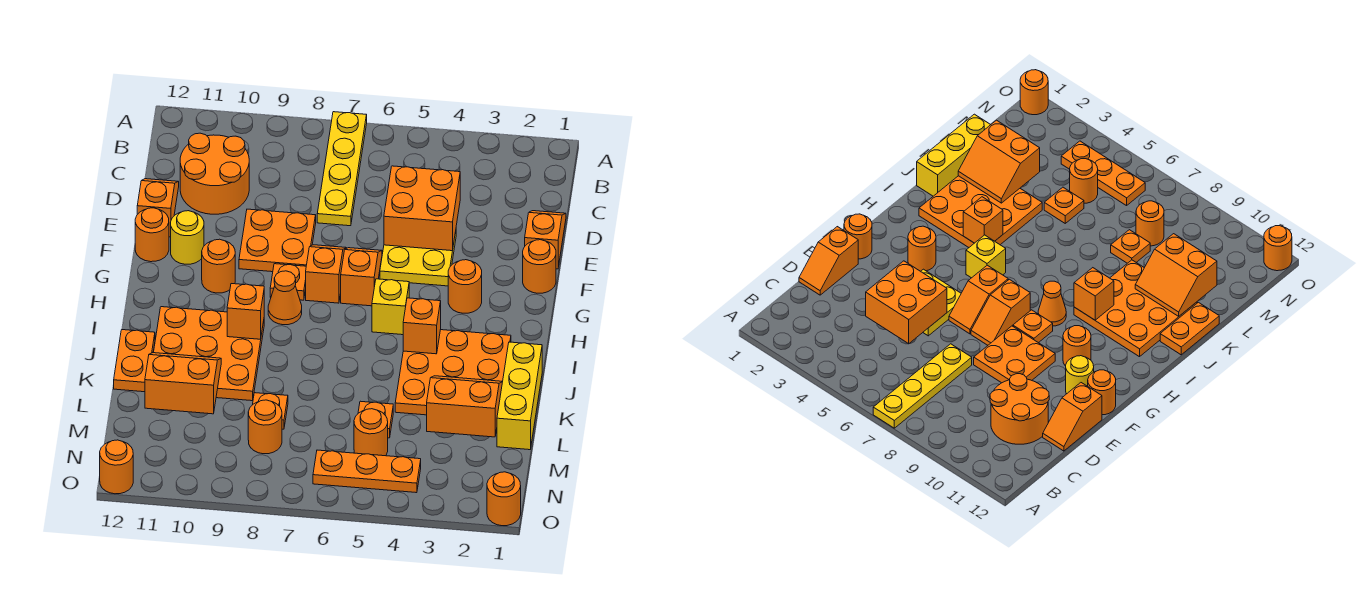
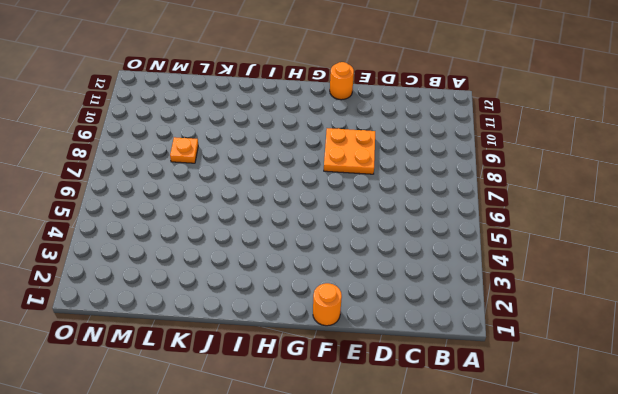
none -> yellow 1x4 plate [317,112,367,226]
none -> orange 2x2 round brick [180,133,249,214]
none -> orange 1x2 slope [525,211,566,269]
none -> orange 1x2 slope [137,179,179,237]

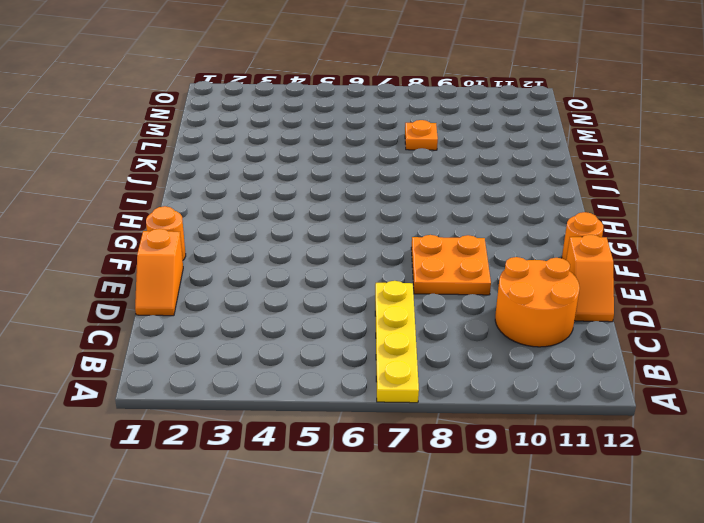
none -> yellow 2x2 plate [380,232,456,286]
none -> orange 1x2 slope [341,248,382,306]
none -> orange 1x2 slope [306,245,347,303]
none -> yellow 1x1 round brick [171,211,204,264]

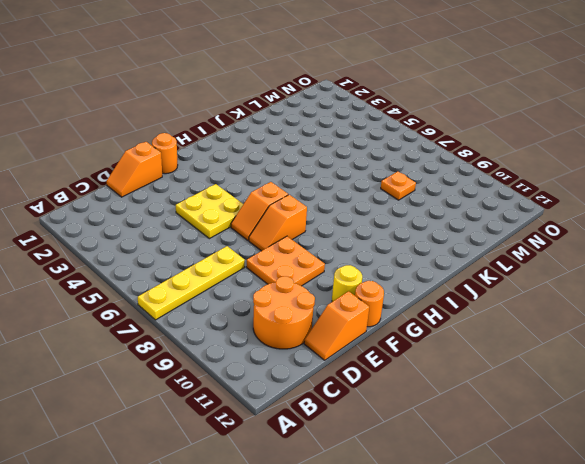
none -> orange 1x1 round brick [448,260,482,313]
none -> orange 1x1 plate [270,264,306,300]
none -> orange 1x1 round brick [202,239,235,293]
none -> yellow 1x1 brick [372,279,409,335]

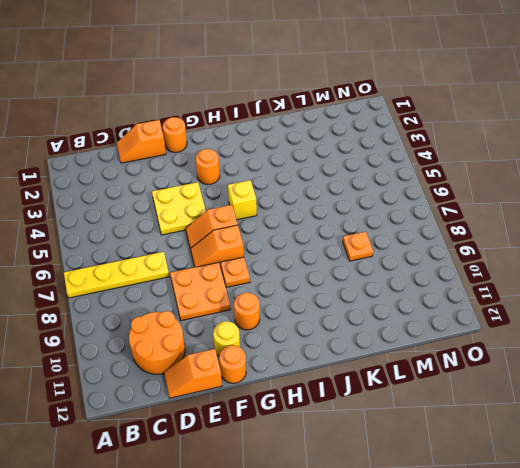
none -> orange 1x1 cone [268,271,302,325]
none -> orange 3x3 plate [395,330,511,415]
none -> orange 3x3 plate [154,307,264,401]
none -> yellow 1x3 brick [497,342,542,450]

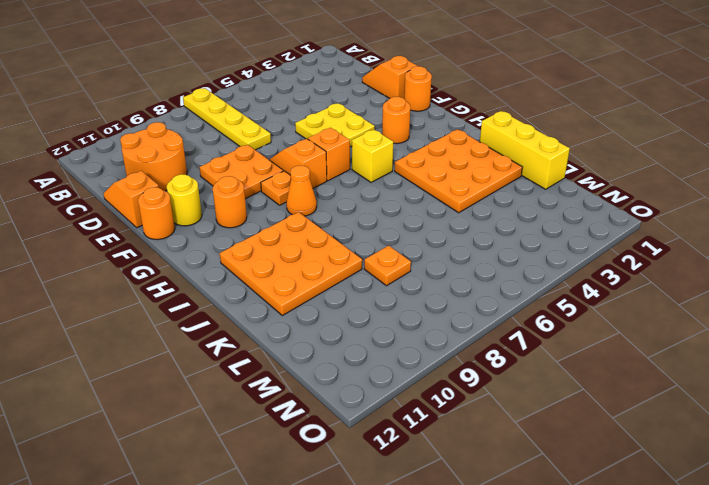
none -> orange 1x2 plate [114,330,155,392]
none -> orange 1x1 plate [358,401,393,438]
none -> orange 1x1 round brick [354,409,388,456]
none -> orange 1x1 round brick [248,400,282,454]

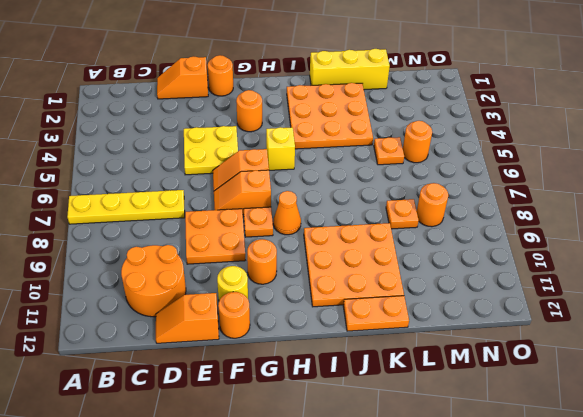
none -> orange 1x3 plate [313,450,421,493]
none -> orange 1x1 round brick [487,472,521,526]
none -> orange 1x1 round brick [100,440,133,494]
none -> orange 2x2 brick [384,166,460,251]

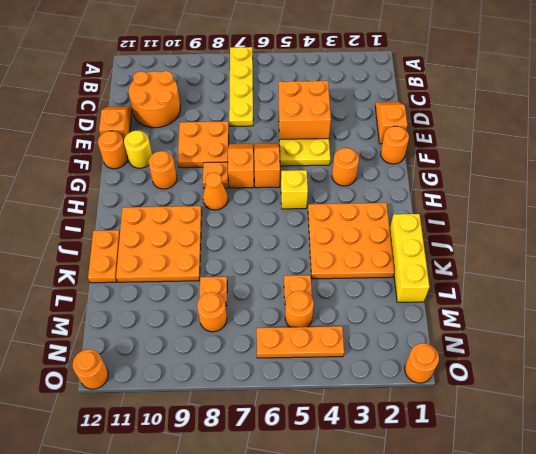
none -> orange 1x1 brick [403,298,441,354]
none -> orange 1x1 brick [227,284,264,339]
none -> orange 2x2 slope [427,376,503,437]
none -> orange 2x2 slope [145,352,221,414]

